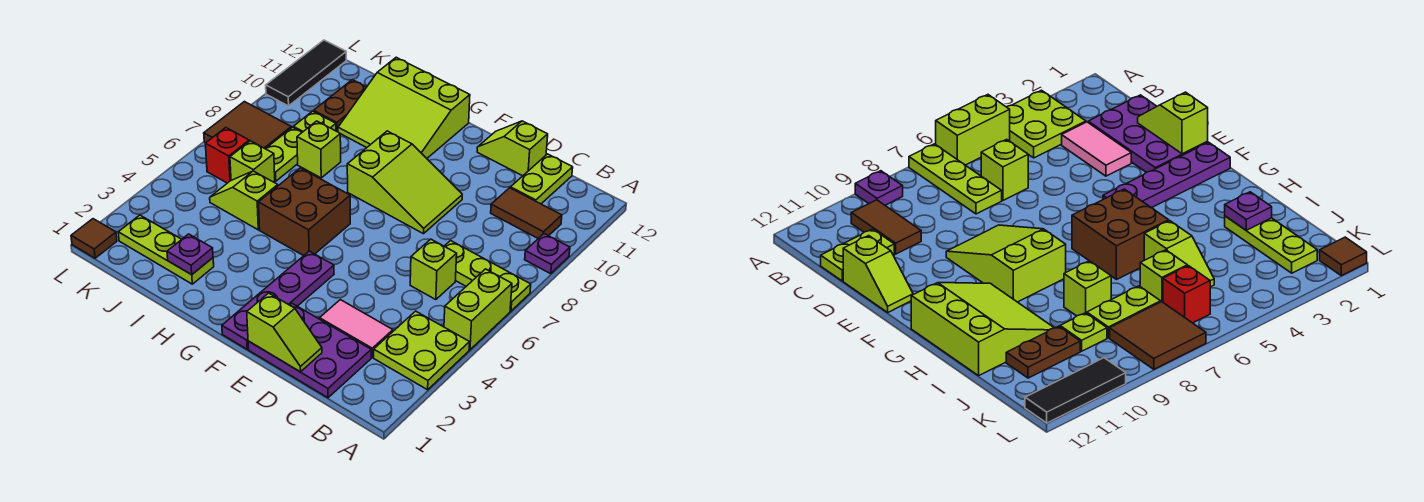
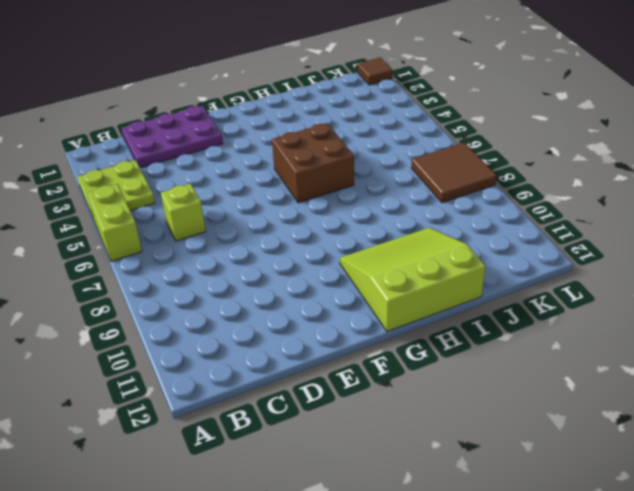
none -> lime 1x3 plate [444,241,531,311]
none -> purple 1x1 plate [525,234,570,274]
none -> brown 1x2 tile [491,188,562,238]

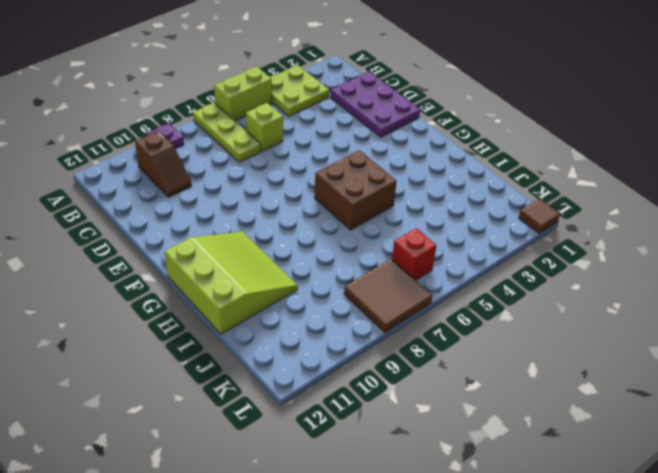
brown 1x2 slope [135,131,192,197] -> brown 1x2 tile [491,188,562,238]
none -> pink 1x2 tile [320,300,393,357]
none -> lime 1x2 plate [511,154,573,204]
none -> lime 1x2 slope [477,121,548,176]

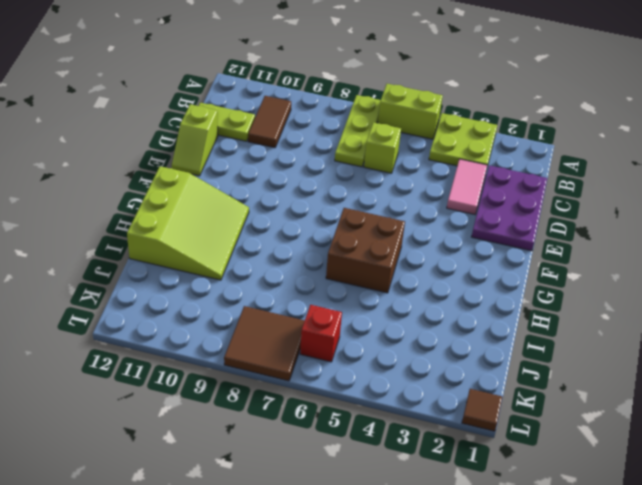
none -> purple 1x1 plate [525,234,570,274]
none -> lime 2x3 slope [347,131,462,234]
none -> purple 1x4 plate [222,251,334,349]

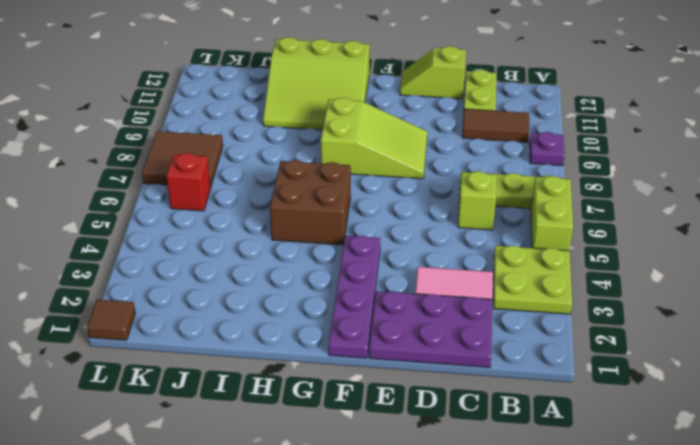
none -> lime 1x3 plate [118,215,214,284]
none -> lime 1x2 slope [210,171,278,230]
none -> lime 1x1 brick [297,121,341,178]

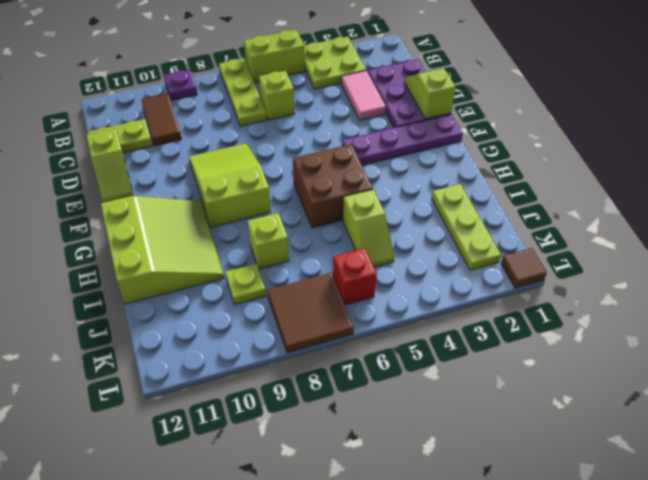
none -> lime 1x1 brick [230,141,275,183]
none -> lime 1x2 plate [266,127,302,181]
none -> brown 1x2 plate [314,80,366,131]

